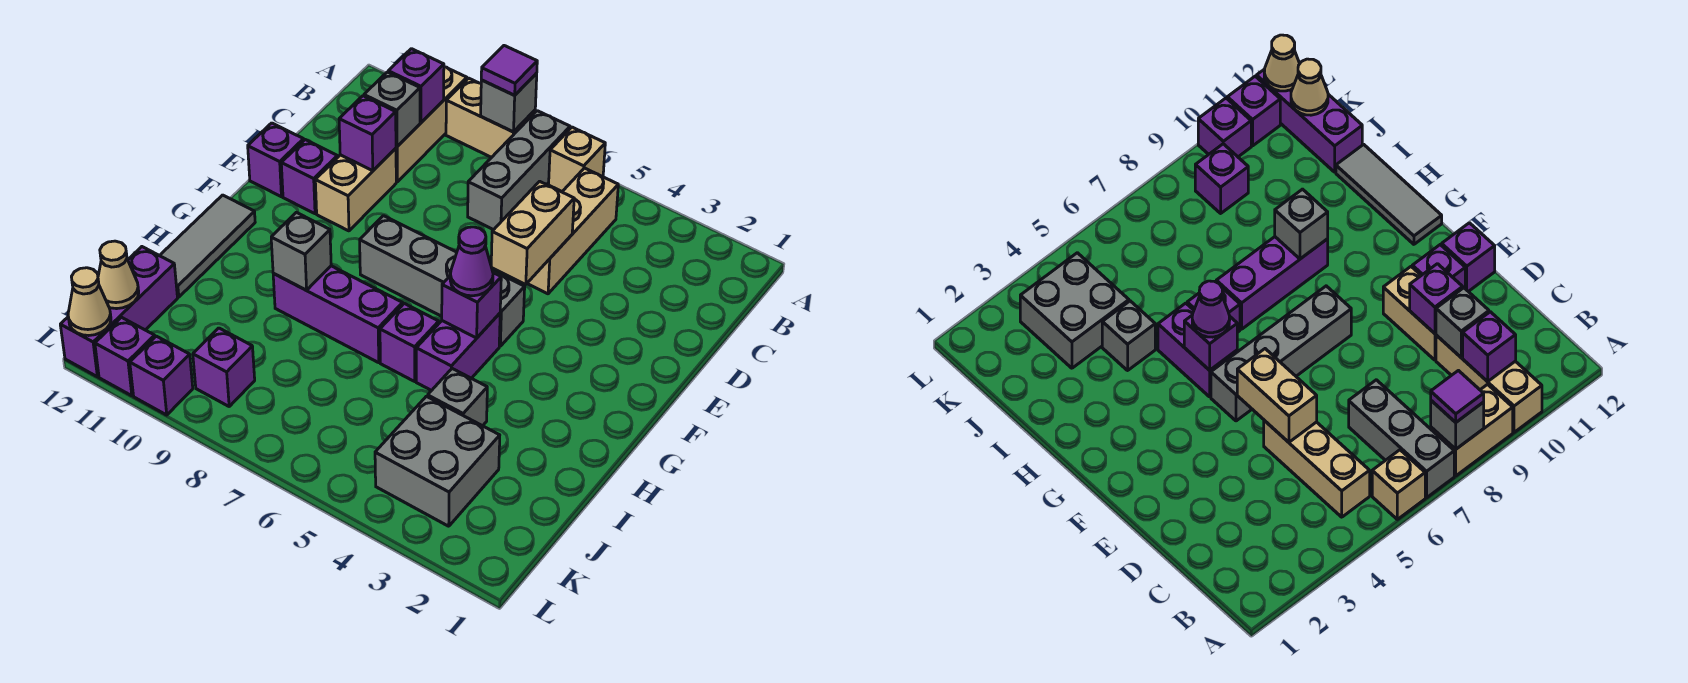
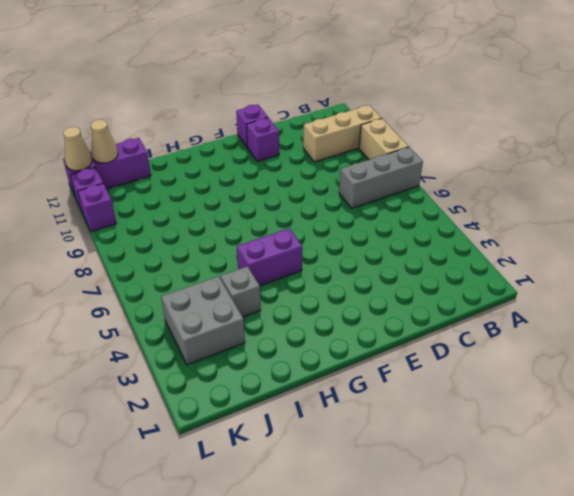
none -> tan 1x1 brick [549,127,605,191]
none -> tan 1x3 brick [527,168,618,294]
none -> tan 1x2 brick [315,148,396,231]
none -> grey 1x4 brick [360,216,525,346]

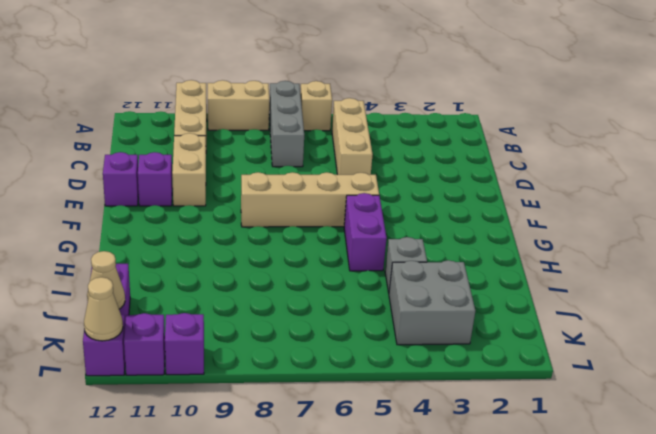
tan 1x4 brick [241,172,379,227] -> grey 1x4 brick [360,216,525,346]
none -> grey 1x3 tile [160,195,255,297]
none -> purple 1x1 brick [380,303,439,381]
none -> purple 1x3 brick [273,266,403,363]
none -> purple 1x1 brick [193,328,255,406]

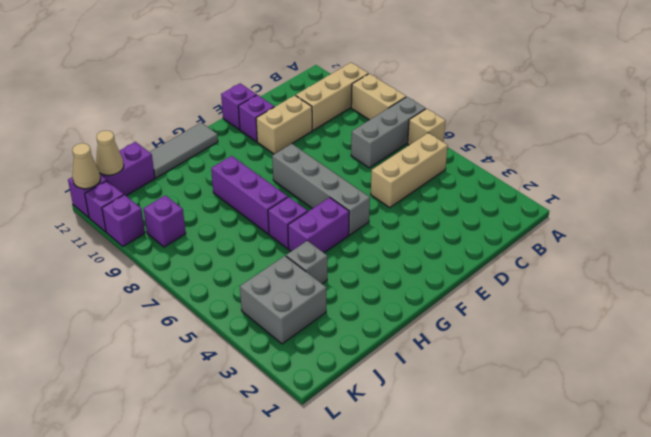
none -> grey 1x1 brick [481,73,537,132]
none -> purple 1x1 brick [388,49,444,122]
none -> grey 1x1 brick [364,72,420,146]
none -> tan 1x2 brick [491,181,574,285]

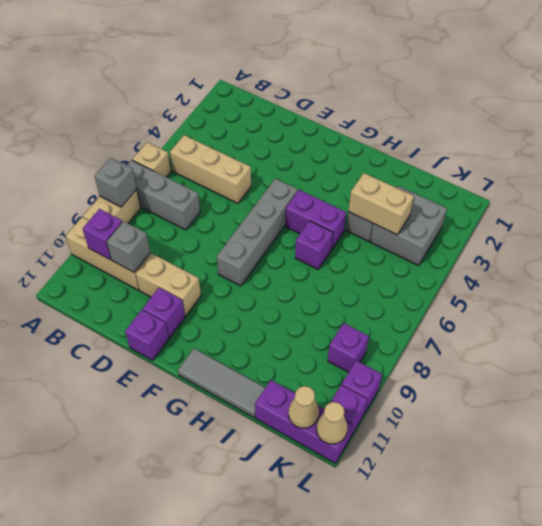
tan 1x2 brick [348,173,414,235] -> tan 1x2 brick moved to [491,181,574,285]
none -> purple 1x3 brick [273,266,403,363]
none -> purple 1x1 brick [339,96,396,171]
none -> purple 1x1 brick [442,273,501,338]
none -> grey 1x1 brick [271,212,331,290]

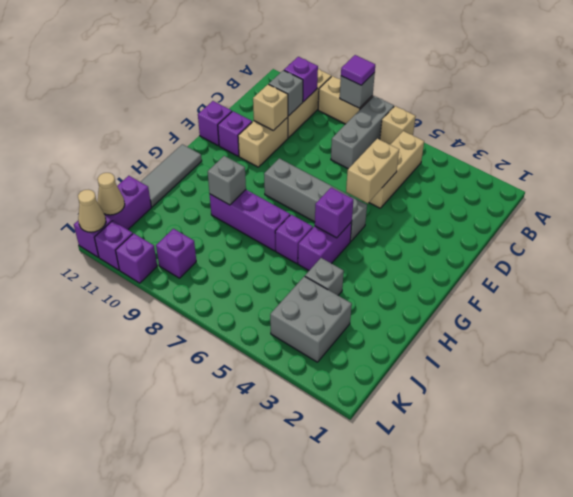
tan 1x1 brick [253,84,288,131] -> purple 1x1 brick [339,96,396,171]
none -> purple 1x1 cone [450,227,493,296]

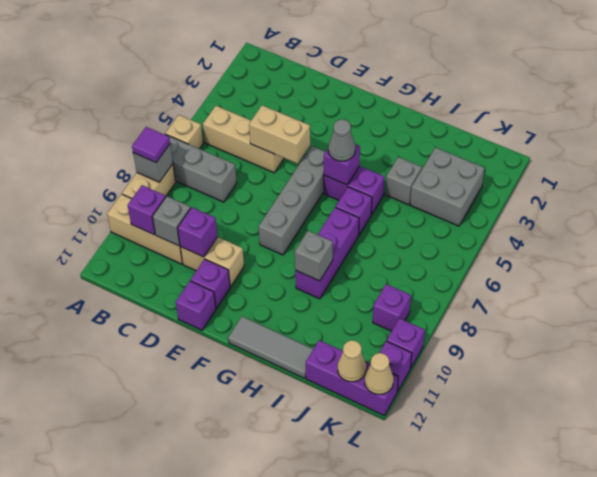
grey 1x1 cone [328,119,355,161] -> purple 1x1 cone [450,227,493,296]

